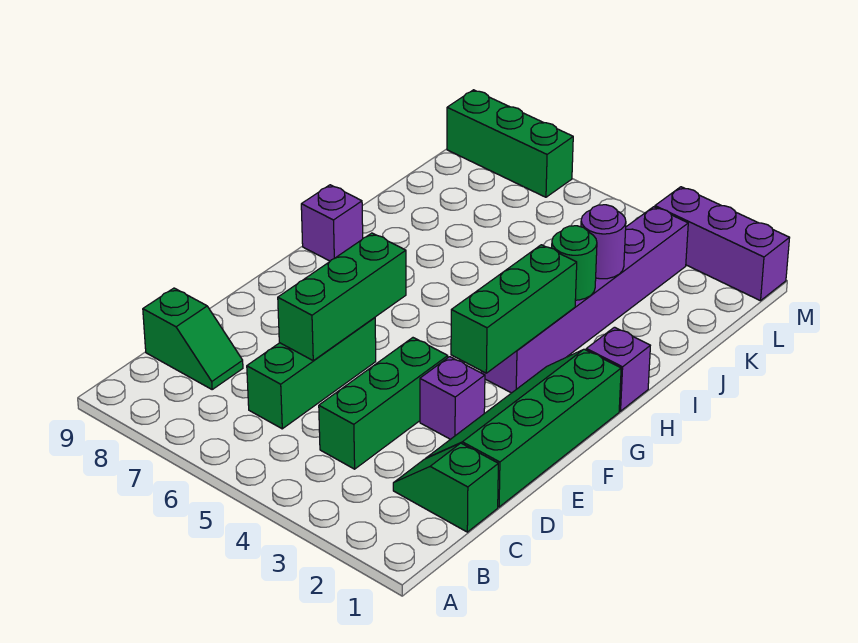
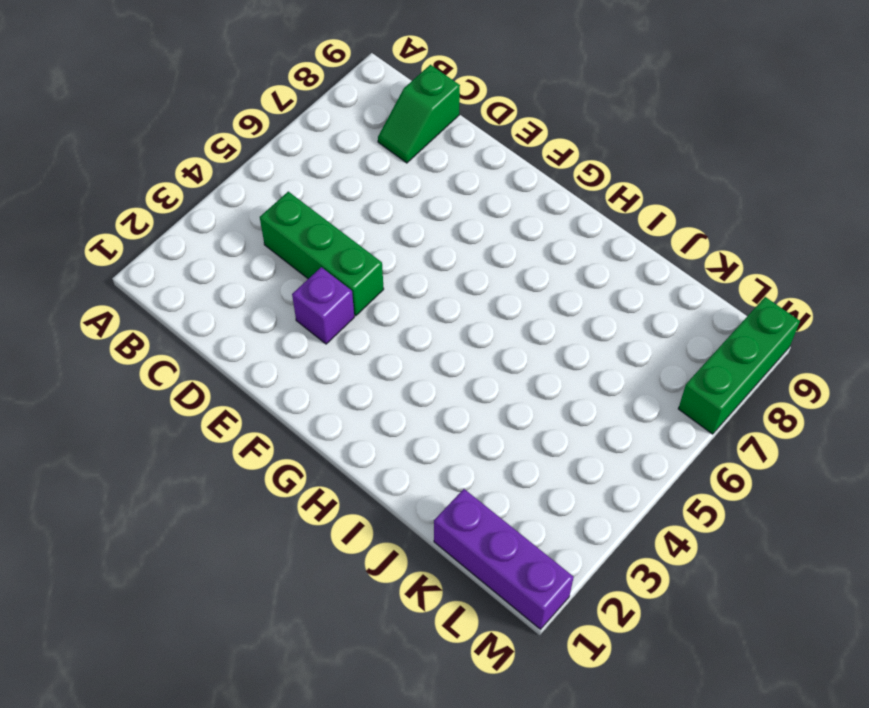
purple 1x3 brick [434,489,574,629] -> purple 1x3 brick turned to [655,187,789,301]
none -> green 1x2 slope [393,443,498,532]
none -> green 1x3 brick [247,318,376,429]
none -> green 2x4 slope [427,349,621,507]

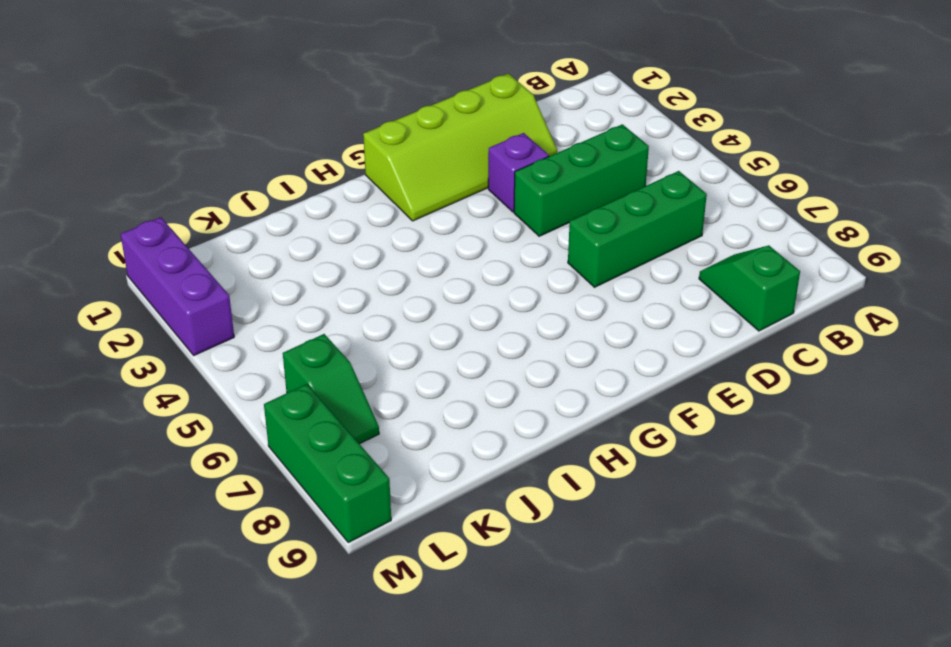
lime 2x4 slope [363,74,557,221] -> green 2x4 slope [427,349,621,507]
green 1x2 slope [283,334,379,444] -> green 1x2 slope moved to [393,443,498,532]
none -> purple 1x6 brick [481,207,688,393]
none -> purple 1x1 brick [586,327,650,411]
none -> purple 1x1 brick [301,185,363,261]

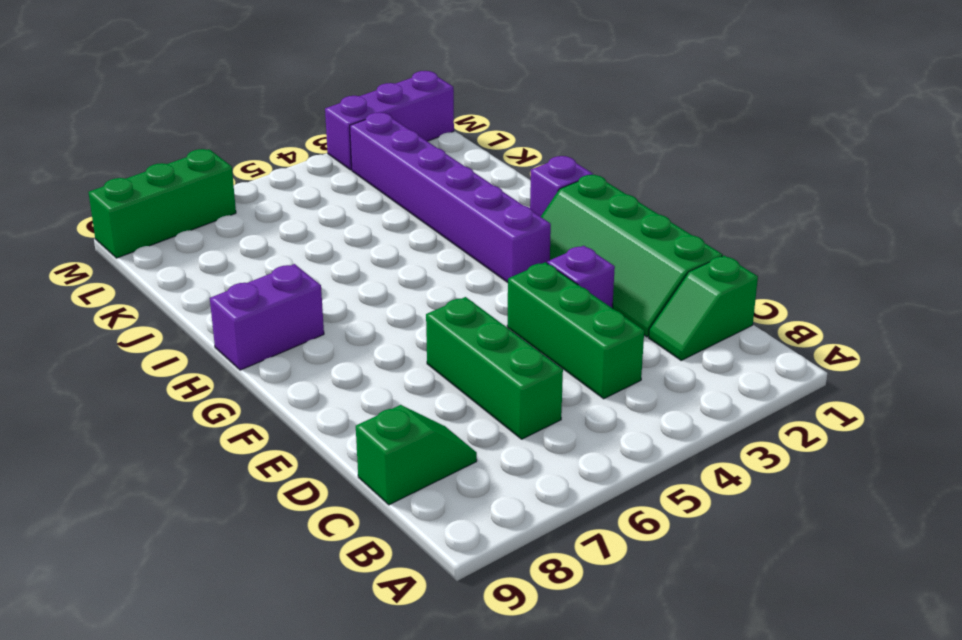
purple 1x2 brick [210,264,324,370] -> purple 1x1 brick [301,185,363,261]
none -> green 1x3 brick [278,233,406,360]
none -> green 1x3 brick [451,245,577,373]
none -> green 1x1 round brick [552,226,597,300]

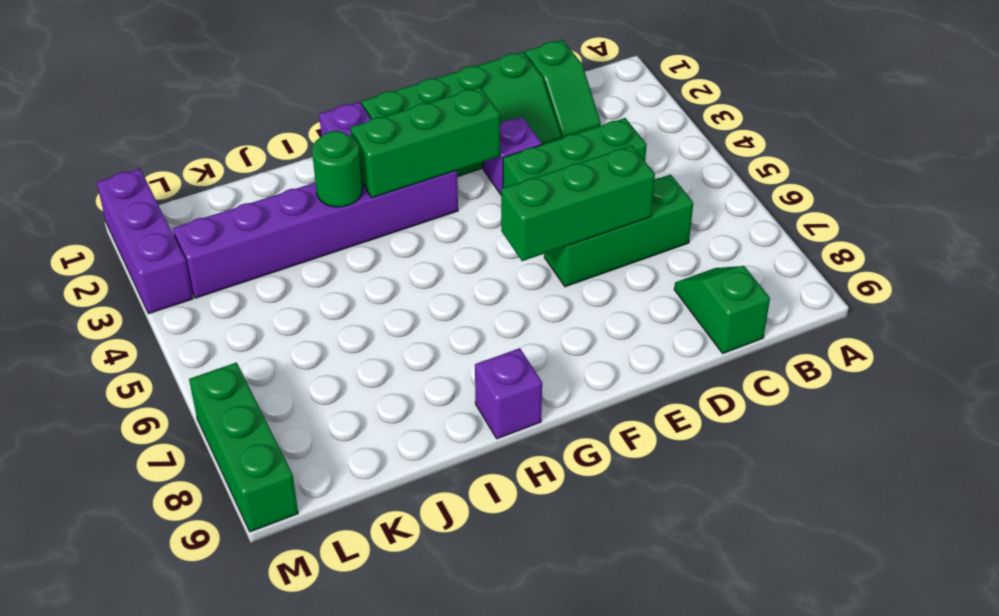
none -> purple 1x1 round brick [581,205,626,279]

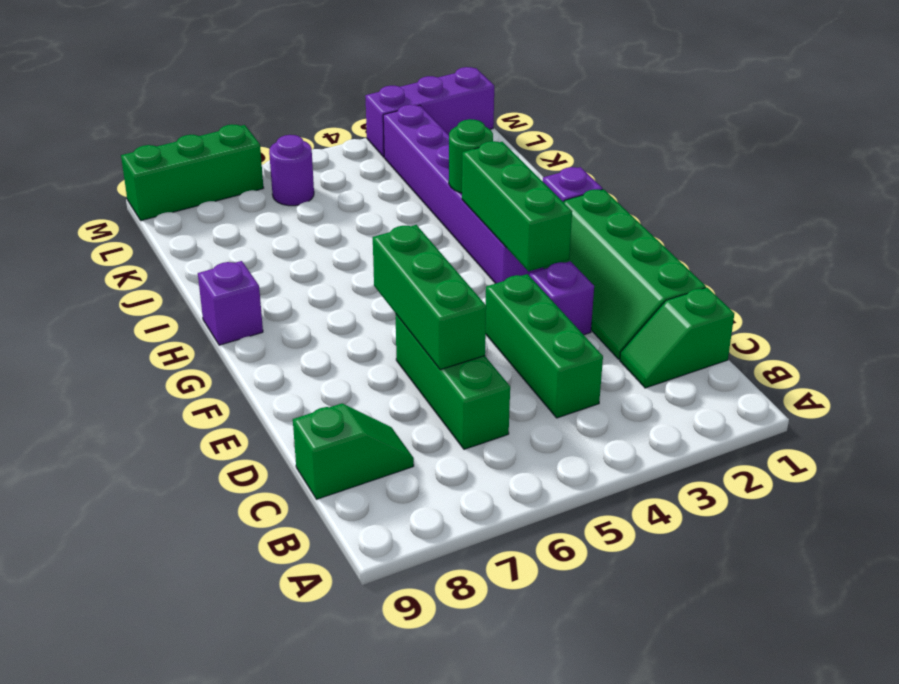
purple 1x1 round brick [269,135,314,206] -> purple 1x1 round brick moved to [581,205,626,279]

